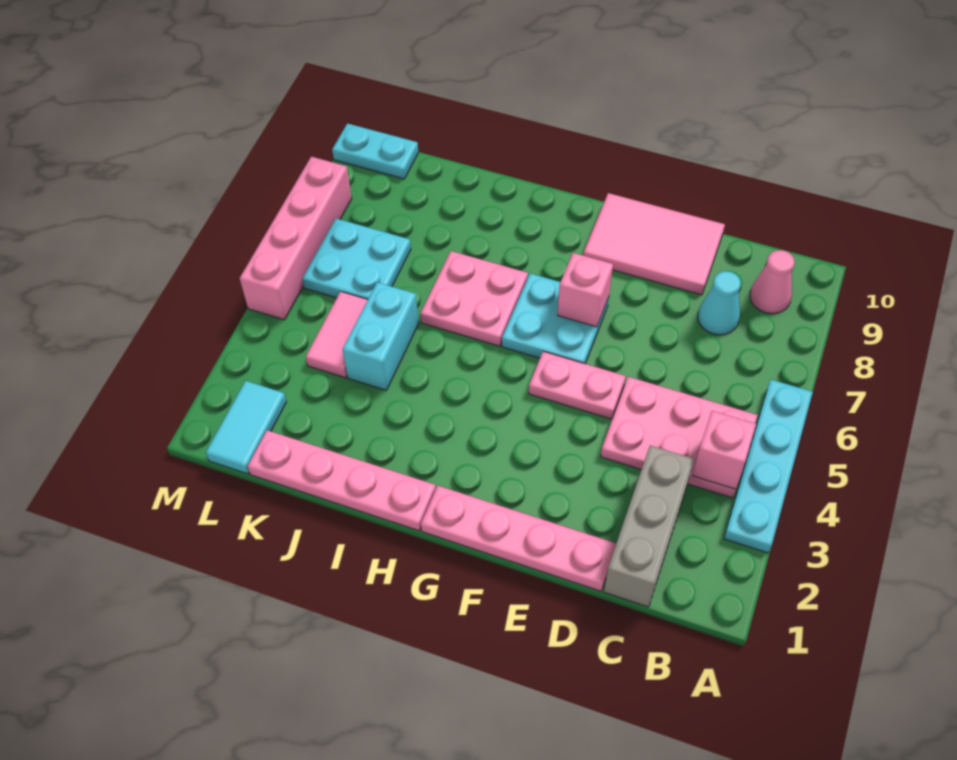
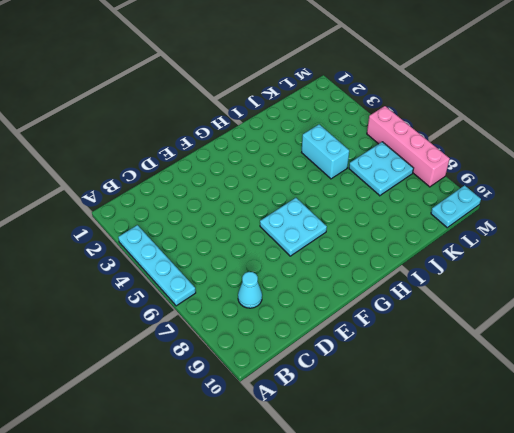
none -> pink 2x3 plate [601,377,758,498]
none -> pink 1x1 cone [750,250,795,314]
none -> grey 1x3 brick [604,445,694,607]

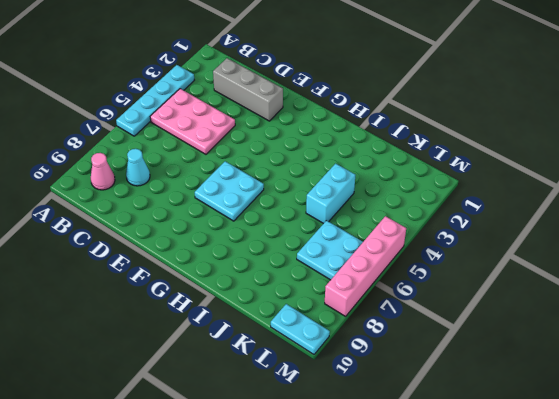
grey 1x3 brick [213,58,283,121] -> grey 1x3 brick turned to [604,445,694,607]
none -> pink 1x4 plate [421,486,616,591]
none -> pink 2x3 tile [584,193,725,295]
none -> pink 1x2 plate [529,352,626,419]

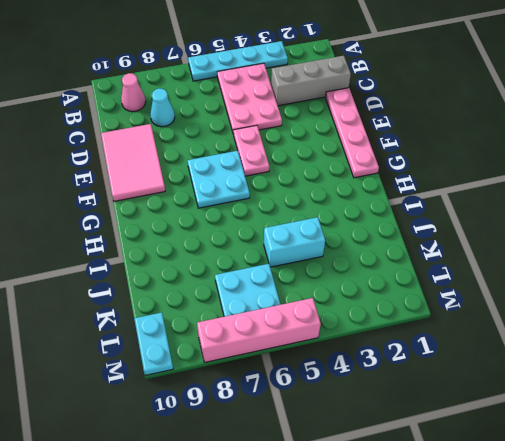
none -> pink 1x4 plate [248,430,436,531]
none -> pink 2x2 plate [420,251,528,346]
none -> pink 1x2 tile [306,292,368,378]

